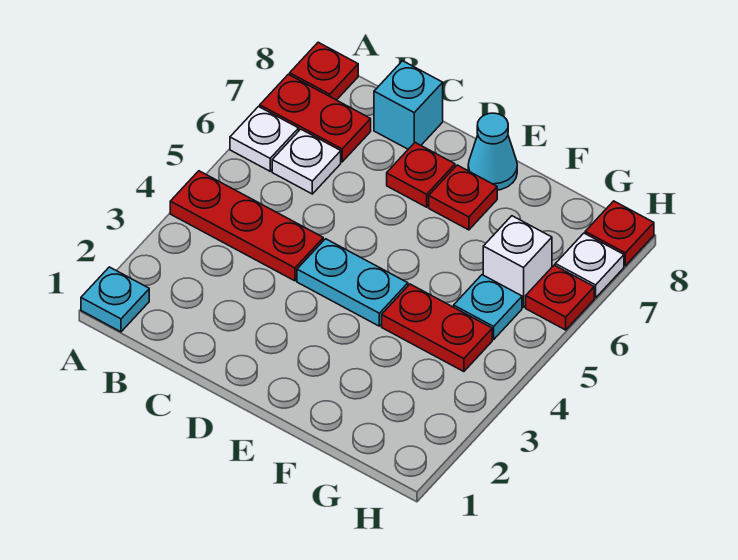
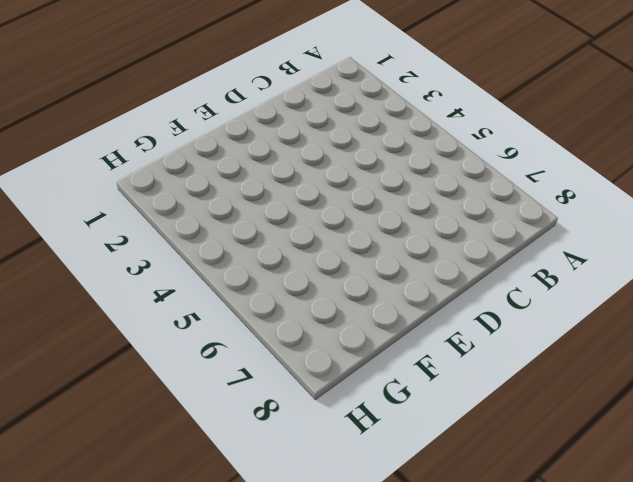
none -> cyan 1x1 plate [81,267,149,332]
none -> red 1x3 plate [170,171,323,281]
none -> white 1x1 plate [230,107,299,171]

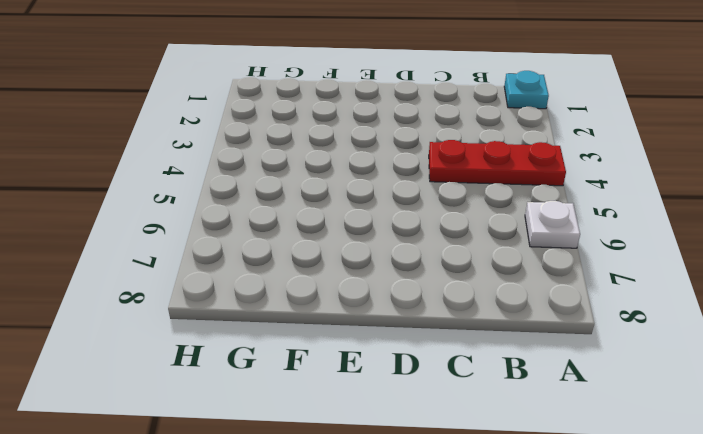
none -> red 1x2 plate [260,74,371,162]
none -> red 1x1 plate [290,42,358,100]
none -> white 1x1 plate [272,129,341,194]

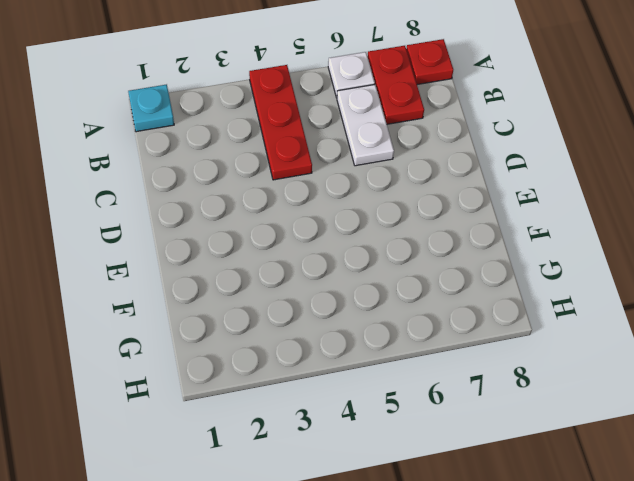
white 1x2 plate [337,85,394,166] -> white 1x1 plate [272,129,341,194]
none -> cyan 1x1 brick [374,61,443,149]
none -> cyan 1x2 plate [297,239,408,326]
none -> red 1x1 plate [387,143,455,207]

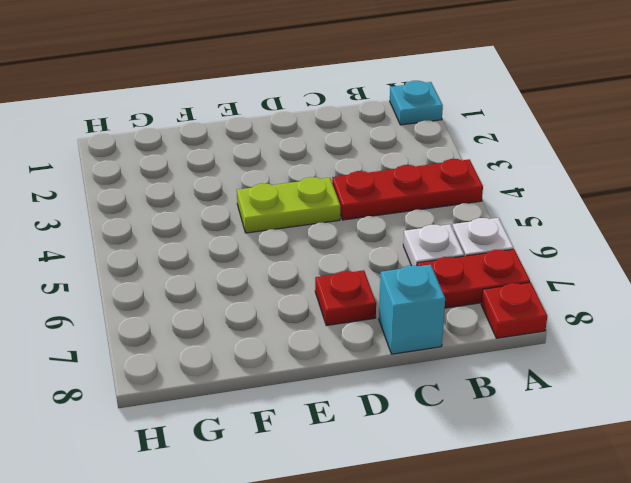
lime 1x2 plate [237,177,340,233] -> cyan 1x2 plate [297,239,408,326]
none -> red 1x1 plate [429,165,497,230]
none -> cyan 1x1 cone [468,113,517,190]
none -> red 1x2 plate [382,284,492,372]

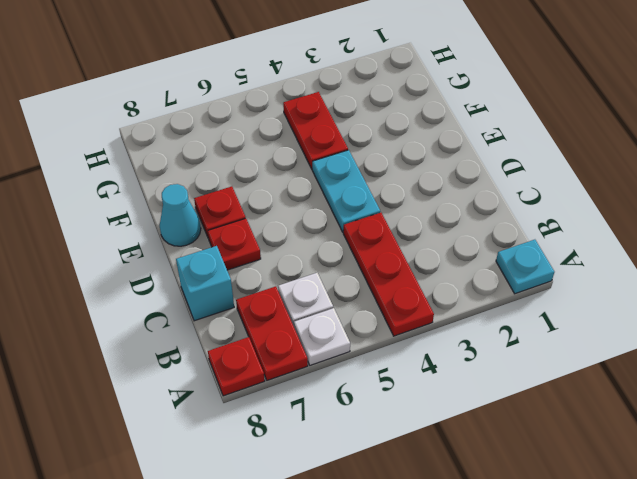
none -> cyan 1x1 plate [454,275,522,339]
none -> white 1x1 brick [483,216,552,307]
none -> red 1x1 plate [526,265,594,330]

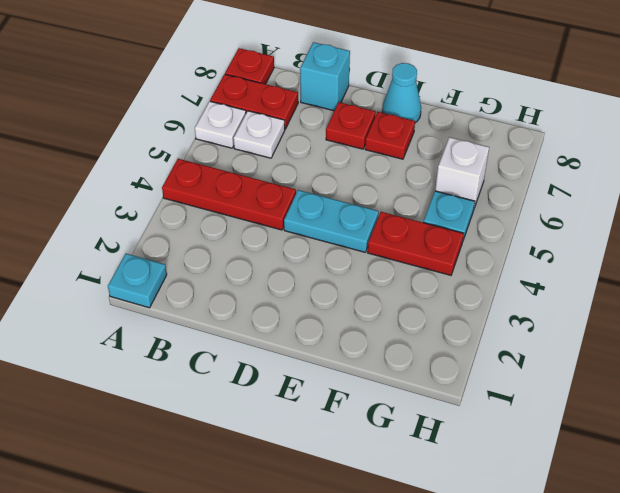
none -> red 1x1 plate [526,265,594,330]
none -> white 1x1 plate [555,233,624,298]
none -> red 1x1 plate [585,201,654,266]

